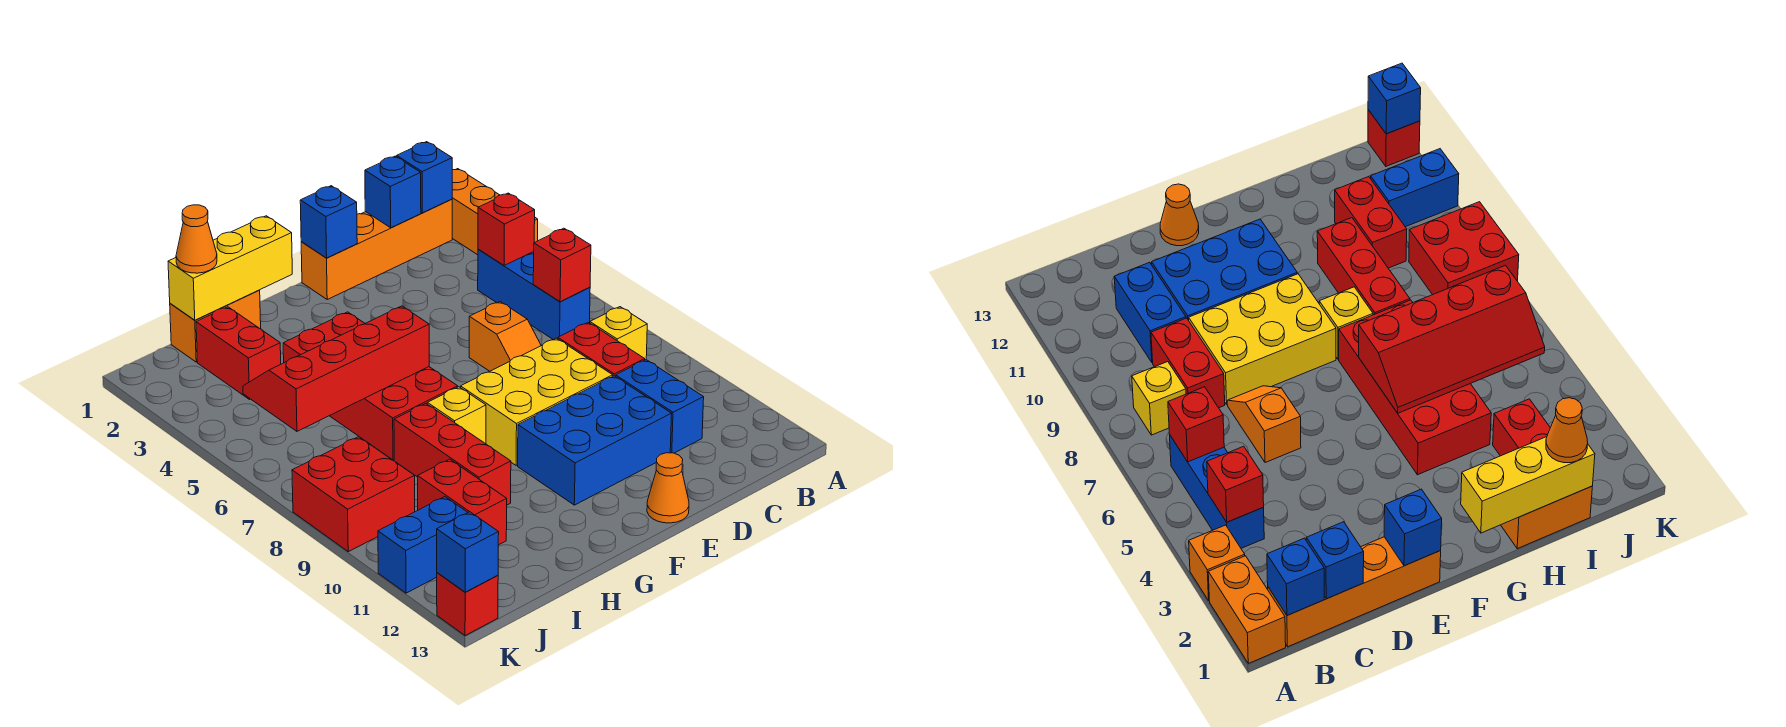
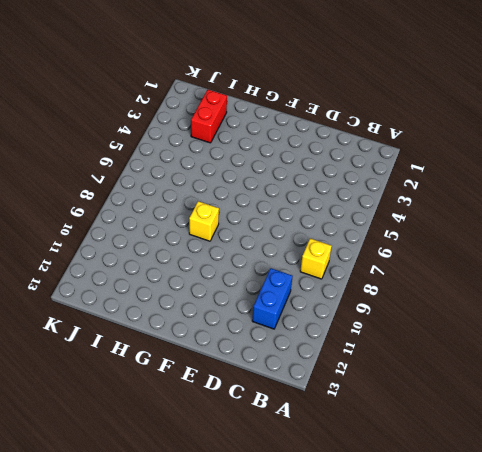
none -> orange 1x2 brick [452,169,499,255]
none -> orange 1x1 brick [1189,525,1245,601]
none -> orange 1x4 brick [301,199,452,299]

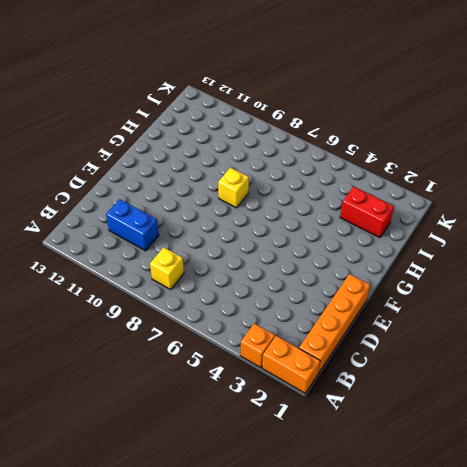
none -> blue 1x3 brick [478,249,590,340]
none -> red 1x2 brick [558,322,645,377]
none -> orange 1x2 slope [469,302,541,371]

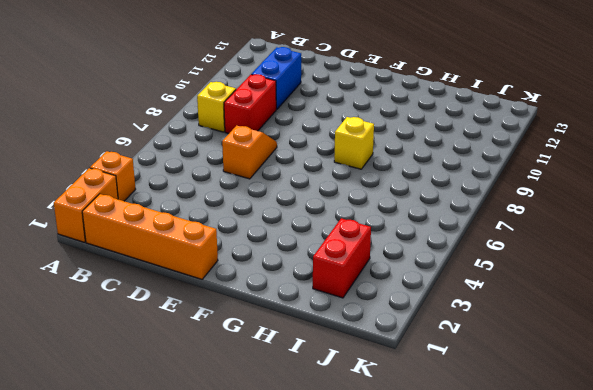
none -> blue 1x3 brick [478,249,590,340]
none -> yellow 2x3 brick [461,338,613,466]
none -> blue 2x3 brick [518,376,672,505]

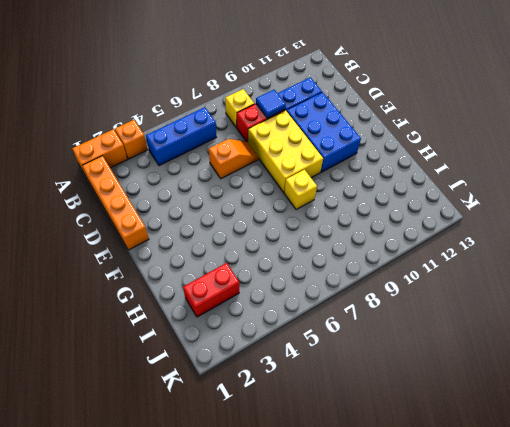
blue 1x1 tile [256,90,286,118] -> none
none -> orange 1x1 cone [647,453,689,523]
none -> red 2x4 brick [283,312,458,460]
none -> orange 1x2 brick [170,290,261,362]

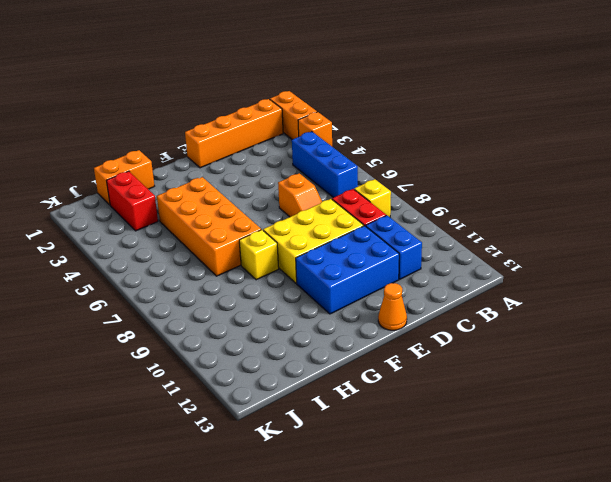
orange 2x4 brick [157,177,261,276] -> red 2x4 brick [283,312,458,460]
none -> red 1x3 brick [394,403,511,505]
none -> red 1x2 brick [418,459,507,545]
none -> red 2x2 brick [292,437,415,552]

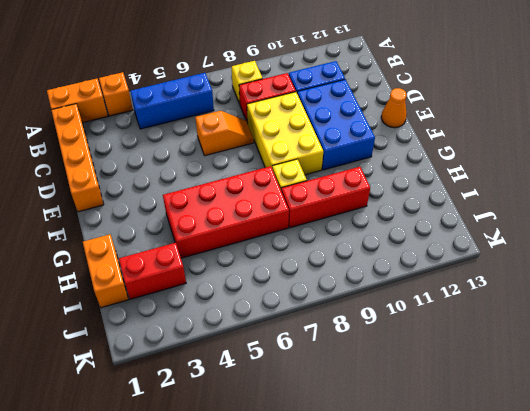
none -> red 1x2 brick [418,459,507,545]
none -> red 2x2 brick [292,437,415,552]
none -> blue 1x2 brick [378,497,468,593]

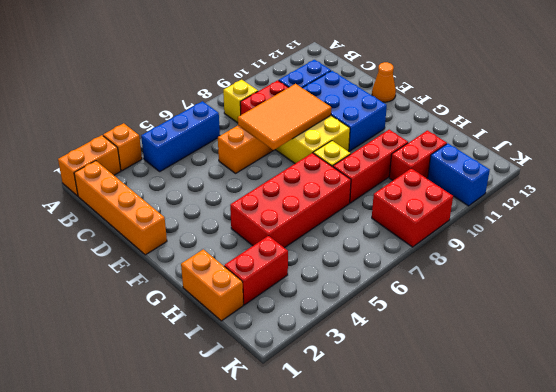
orange 2x3 tile [238,84,331,150] -> none
none -> red 1x1 brick [437,573,498,636]
none -> blue 1x1 brick [397,142,452,213]
none -> red 1x1 brick [478,193,535,265]

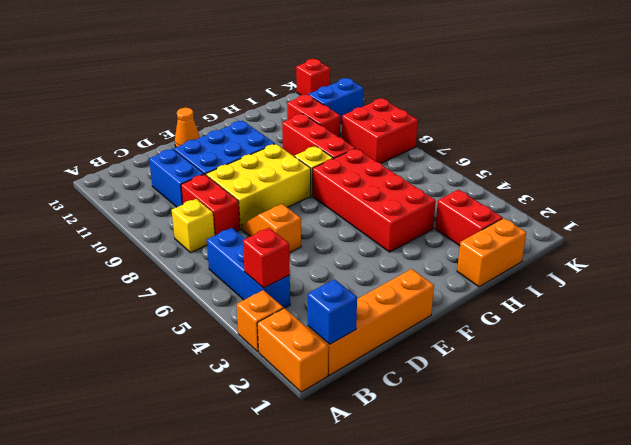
none -> red 1x1 brick [533,228,591,302]
none -> blue 1x1 brick [365,156,421,228]
none -> blue 1x1 brick [300,186,357,258]

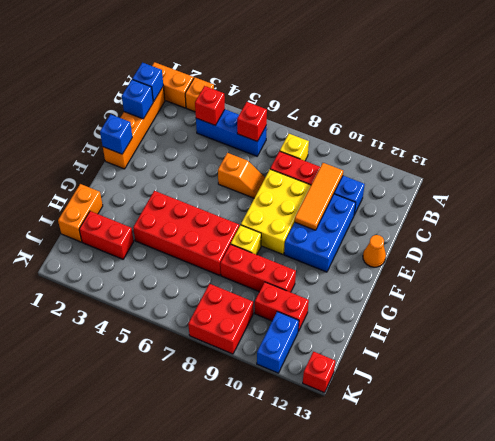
orange 1x3 tile [295,163,343,230] -> none
none -> yellow 1x3 brick [168,216,292,320]
none -> red 2x4 slope [243,306,429,431]
none -> blue 1x1 brick [437,512,499,592]

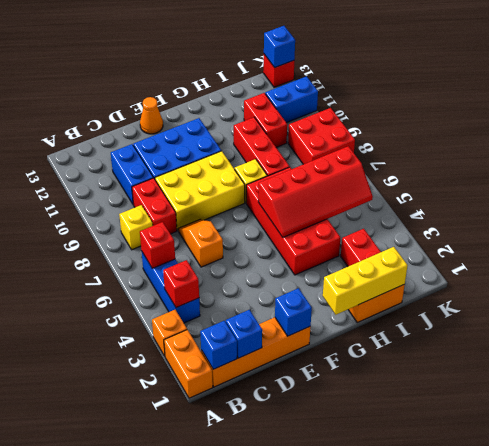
none -> orange 1x1 cone [176,205,217,273]

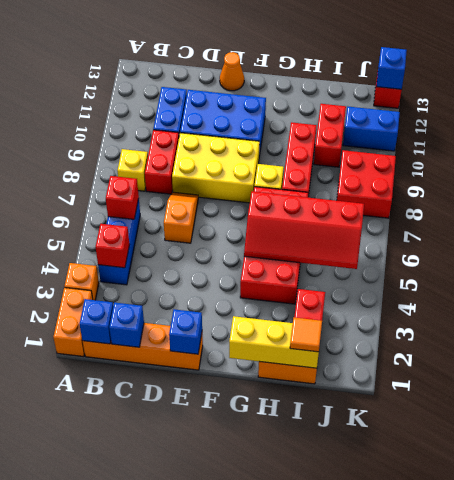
orange 1x1 tile [290,318,322,352] -> orange 1x1 cone [176,205,217,273]

